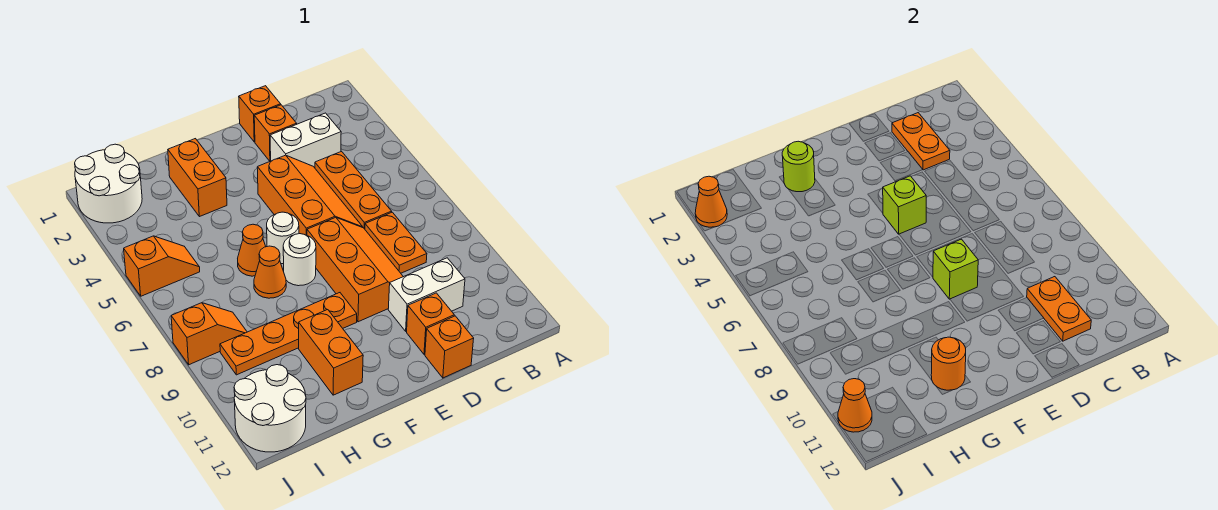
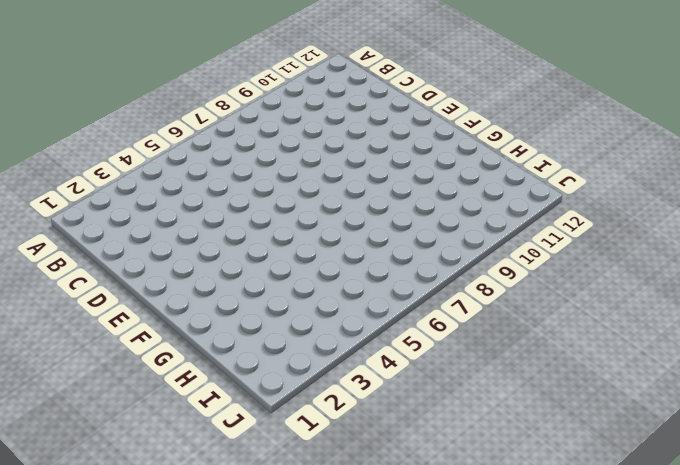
none -> white 1x2 brick [270,113,341,168]
none -> orange 1x3 plate [315,152,392,229]
none -> orange 1x2 plate [365,212,427,273]

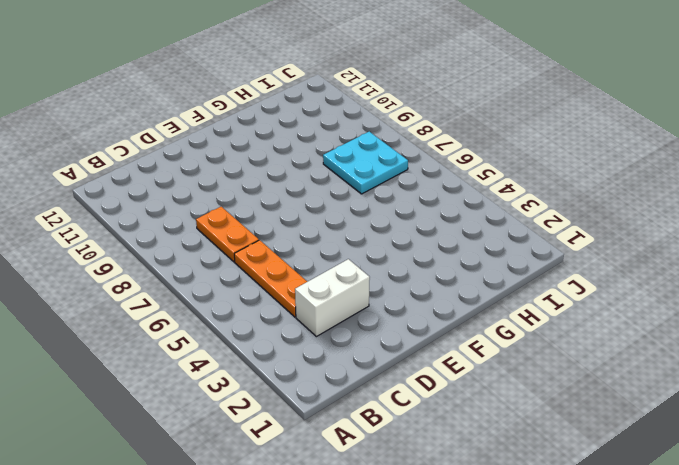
cyan 2x2 plate [323,132,408,194] -> orange 1x2 slope [171,303,247,365]
none -> white 1x2 brick [388,258,465,331]
none -> orange 1x1 brick [239,86,281,142]
none -> orange 1x1 brick [254,105,297,161]

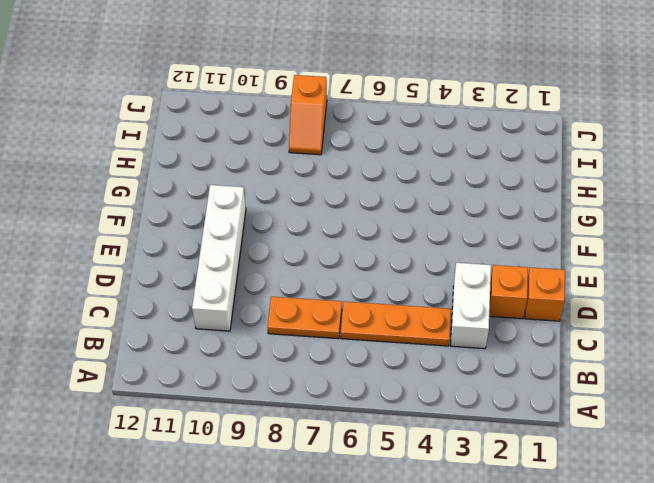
white 1x4 brick [192,185,246,331] -> white 1x2 brick [388,258,465,331]
none -> orange 2x3 slope [257,155,363,235]
none -> orange 2x3 slope [307,217,403,322]
none -> orange 1x1 brick [407,293,454,354]

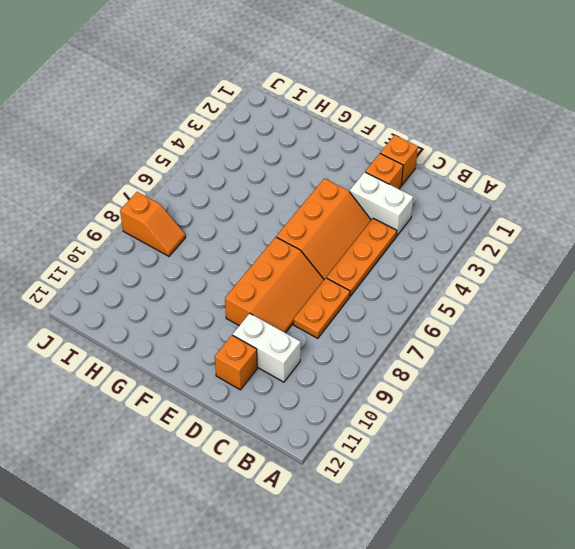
none -> orange 1x1 brick [425,316,474,378]
none -> white 1x1 round brick [267,212,299,264]
none -> white 1x1 round brick [283,234,316,286]

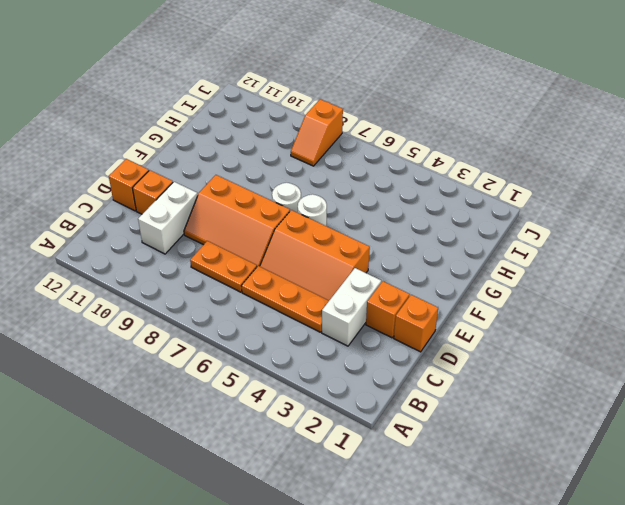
none -> orange 1x4 plate [220,293,357,375]
none -> orange 1x2 brick [168,139,227,217]
none -> orange 1x1 cone [238,224,266,276]

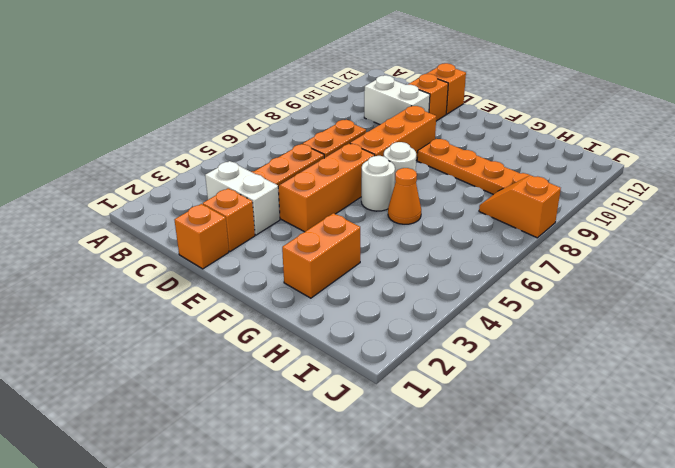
none -> orange 1x1 cone [254,246,286,298]
none -> orange 1x2 brick [299,310,363,395]
none -> white 2x2 round brick [75,144,142,223]

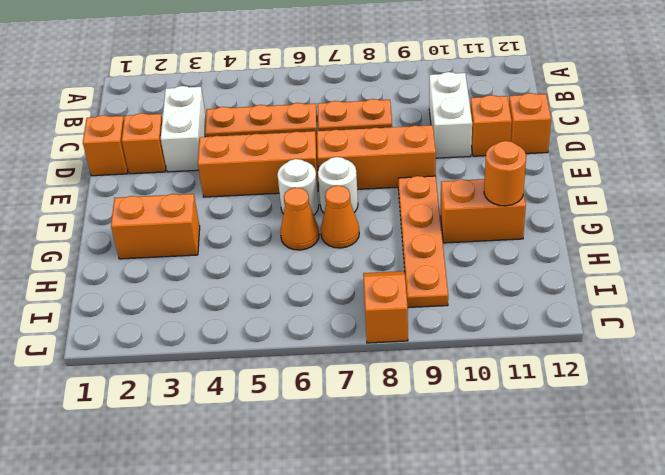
none -> white 2x2 round brick [75,144,142,223]
none -> orange 1x2 slope [124,236,200,296]
none -> white 2x2 round brick [234,365,306,452]

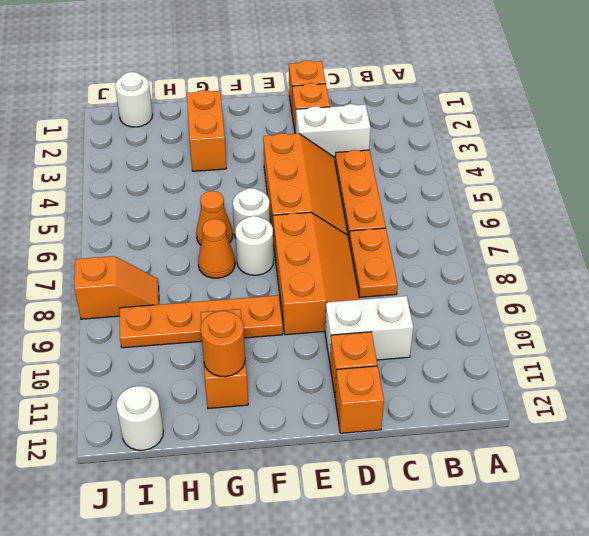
white 1x1 round brick [115,72,153,127] -> white 2x2 round brick [75,144,142,223]
white 1x1 round brick [116,386,163,450] -> white 2x2 round brick [234,365,306,452]
none -> orange 1x2 slope [124,236,200,296]
none -> orange 1x2 plate [892,113,950,170]
none -> orange 1x2 plate [1027,277,1091,341]

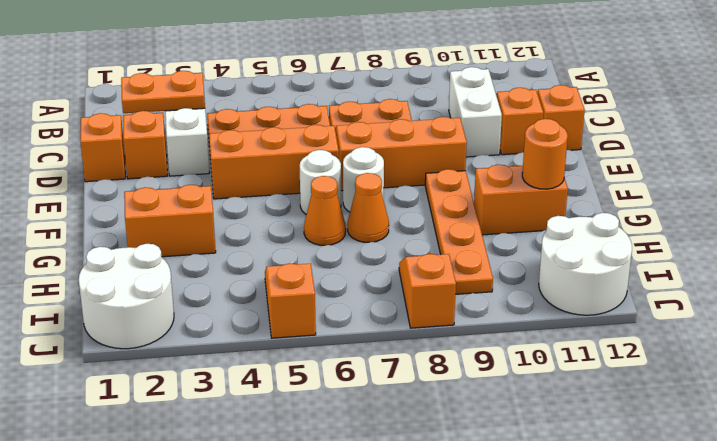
none -> orange 1x2 plate [1027,277,1091,341]
none -> lime 1x1 brick [883,176,926,234]
none -> lime 1x1 brick [933,239,978,299]

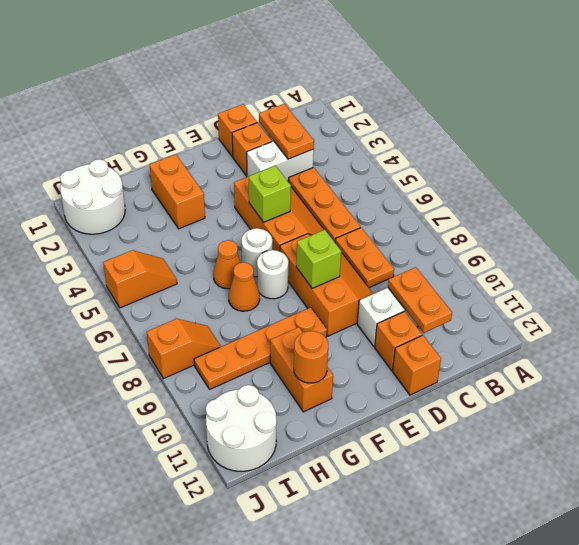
none -> lime 1x1 round brick [782,141,815,192]
none -> orange 1x1 cone [695,176,727,227]
none -> orange 1x1 cone [838,379,872,432]

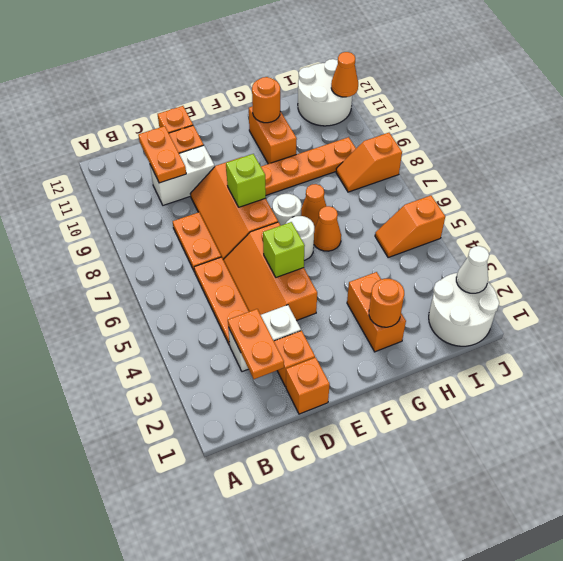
orange 1x1 round brick [369,279,404,327] -> lime 1x1 round brick [782,141,815,192]
white 1x1 cone [456,246,489,293] -> orange 1x1 cone [695,176,727,227]

